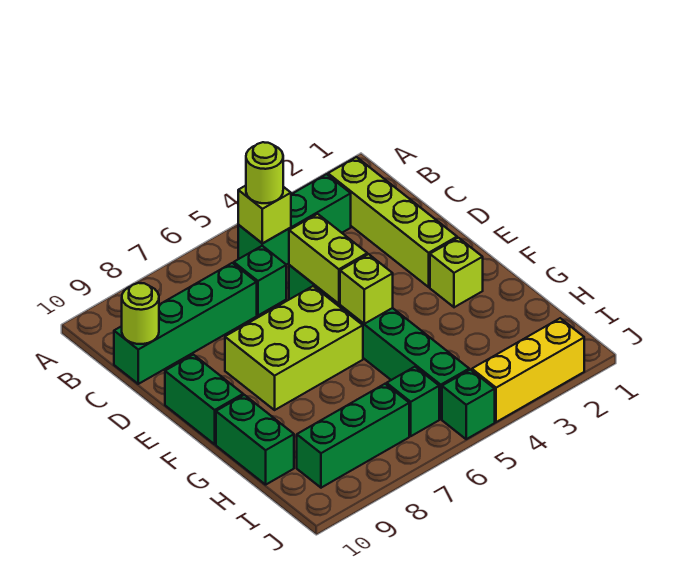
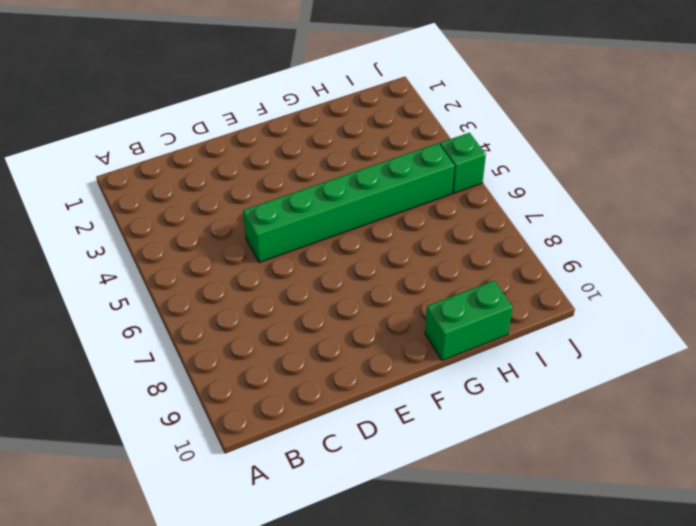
none -> lime 1x4 brick [328,157,457,287]
none -> green 1x3 brick [238,174,351,265]
none -> green 1x1 brick [234,246,286,315]

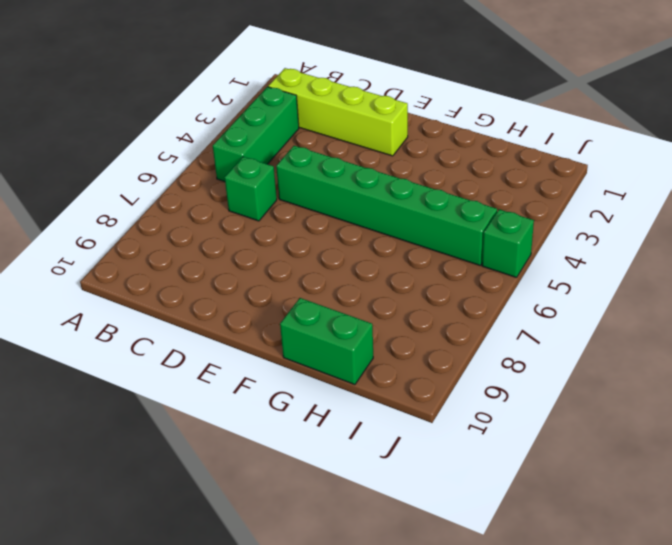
none -> green 1x4 brick [114,263,257,384]
none -> lime 2x3 brick [225,286,363,410]
none -> green 1x2 brick [165,355,243,444]

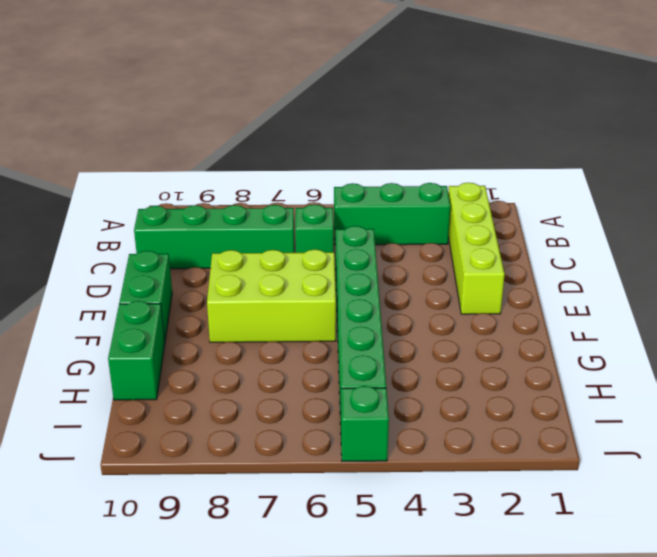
none -> lime 1x1 brick [430,238,483,307]
none -> green 1x1 brick [387,367,439,436]
none -> green 1x3 brick [297,384,409,488]

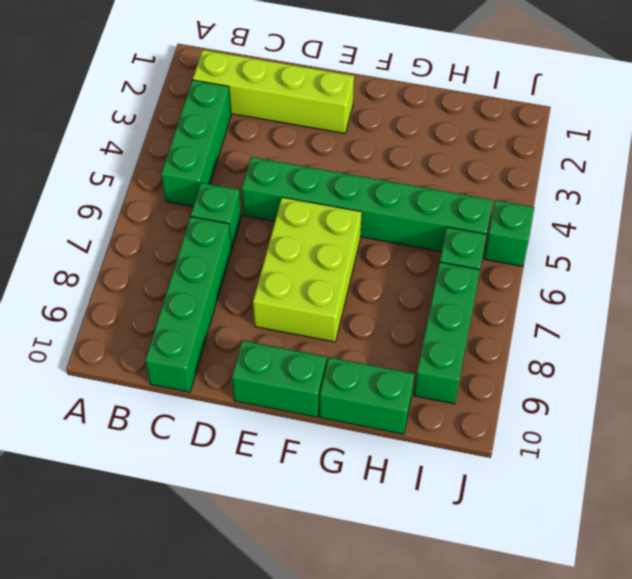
none -> lime 1x1 brick [430,238,483,307]
none -> yellow 1x3 brick [472,318,584,422]
none -> lime 1x1 brick [238,186,291,243]

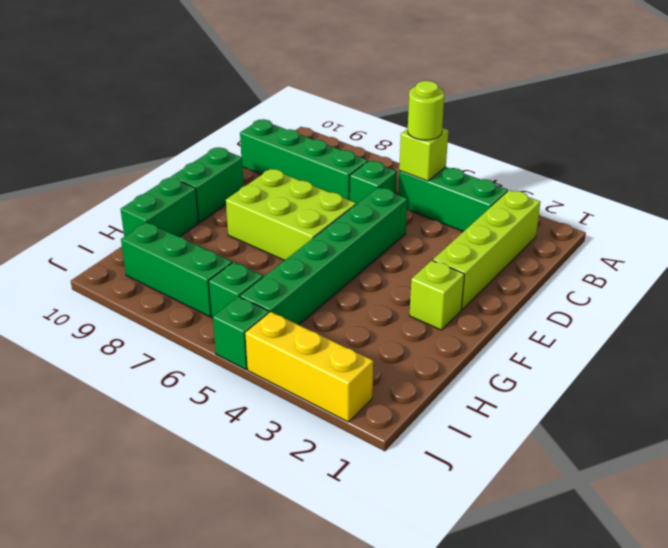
none -> lime 1x1 round brick [122,283,159,344]
none -> lime 1x2 brick [289,214,367,304]
none -> lime 1x1 brick [340,254,393,324]

